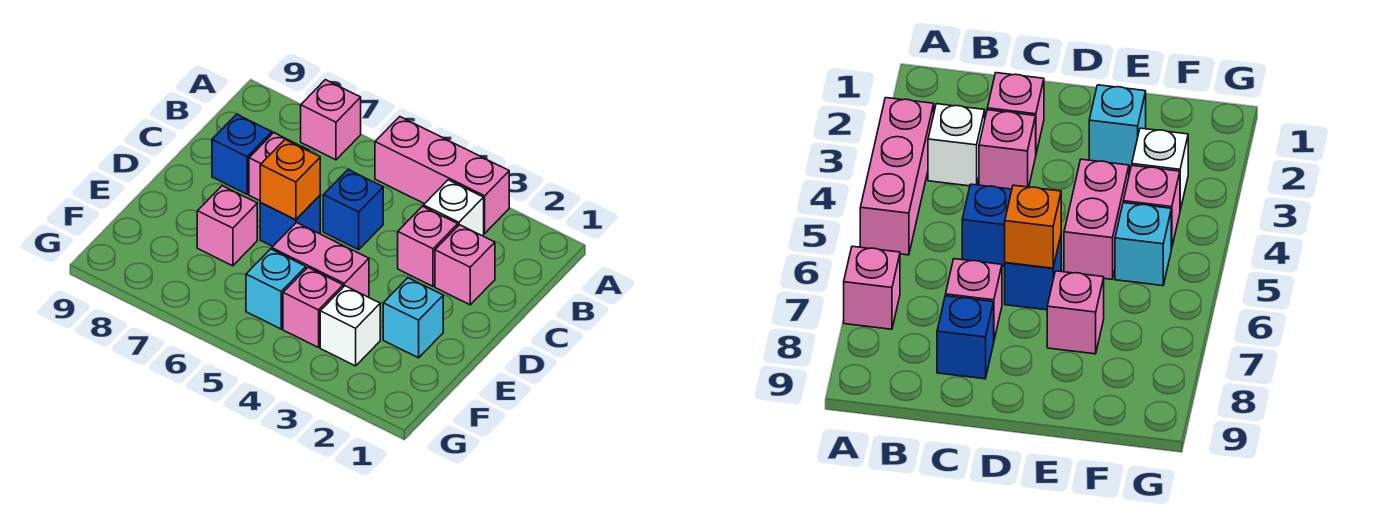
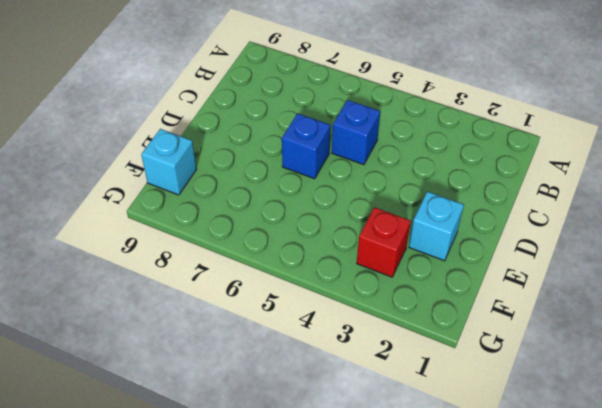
red 1x1 brick [357,207,411,277] -> white 1x1 brick [320,286,380,366]
cyan 1x1 brick [141,129,197,195] -> cyan 1x1 brick moved to [246,249,306,329]
none -> pink 1x3 brick [375,117,509,233]
none -> pink 1x1 brick [301,80,361,160]
none -> white 1x1 brick [424,180,484,236]

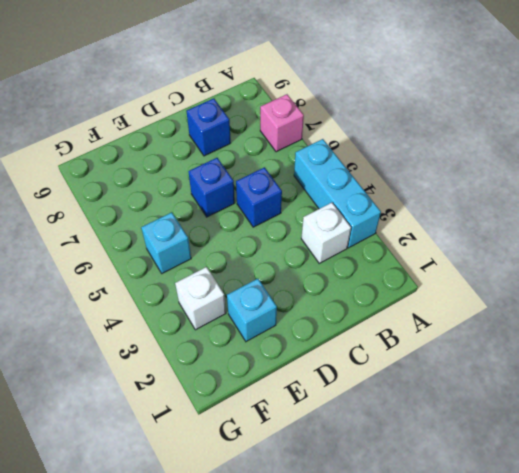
cyan 1x3 brick [294,139,381,248] -> pink 1x3 brick [375,117,509,233]
none -> pink 1x1 brick [435,225,495,305]
none -> pink 1x1 brick [398,206,458,286]
none -> pink 1x1 brick [249,133,309,201]

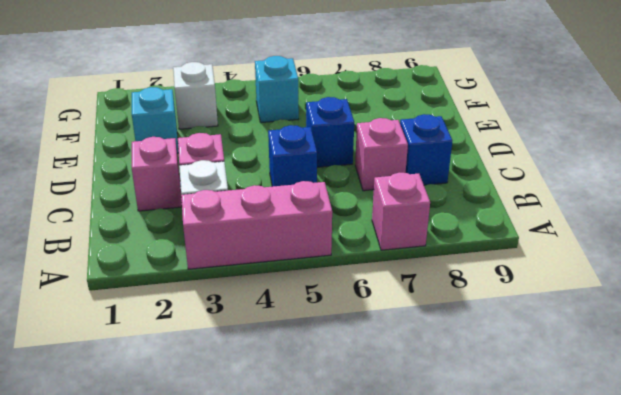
none -> pink 1x2 brick [272,223,369,297]
none -> pink 1x1 brick [197,186,257,266]
none -> pink 1x1 brick [283,268,343,348]

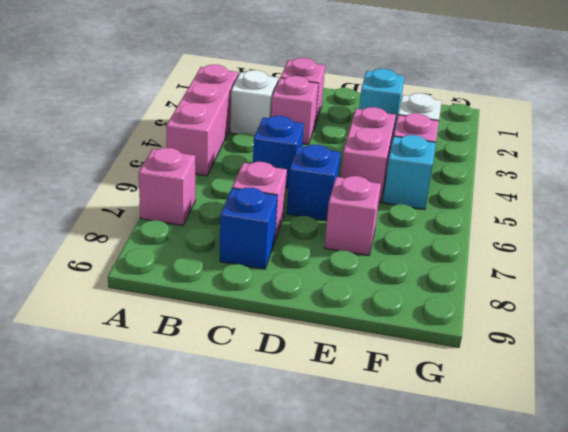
none -> orange 1x1 brick [260,140,320,220]

